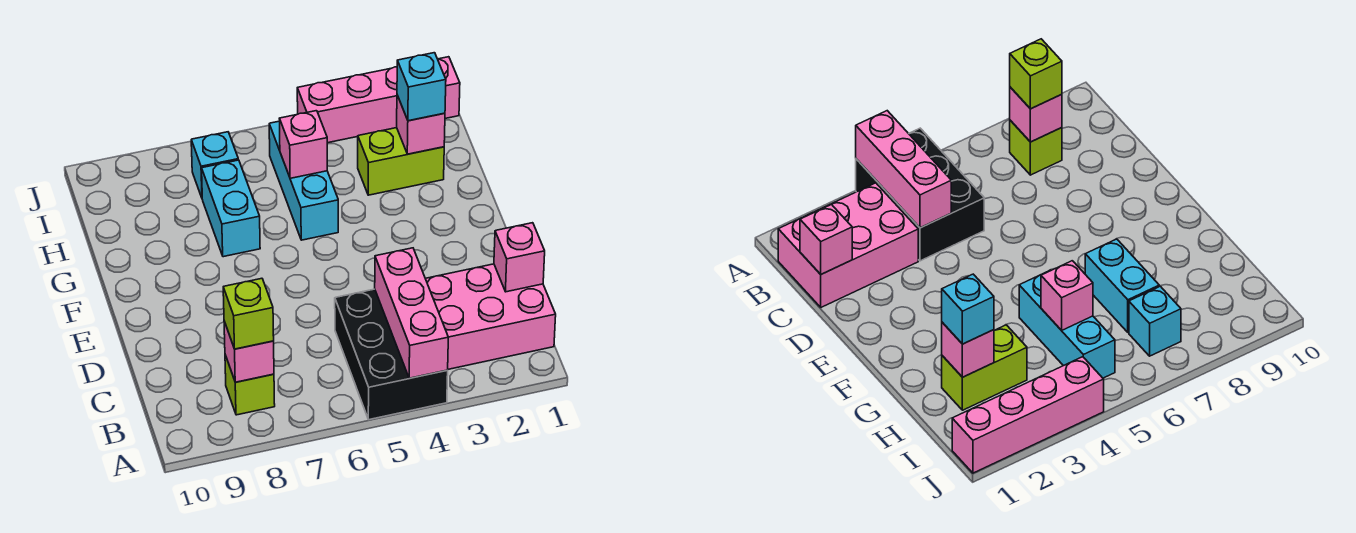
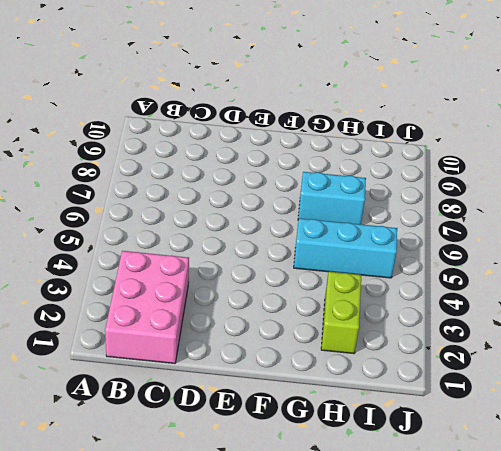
none -> black 2x3 brick [335,289,448,420]
none -> lime 1x1 brick [225,355,275,415]
none -> cyan 1x1 brick [191,132,238,198]

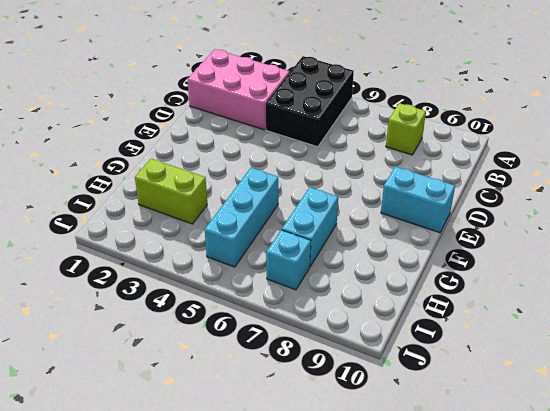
cyan 1x2 brick [381,167,455,233] -> none
none -> pink 1x4 brick [297,57,460,143]
none -> pink 1x3 brick [375,248,448,378]
none -> pink 1x1 brick [224,321,274,382]

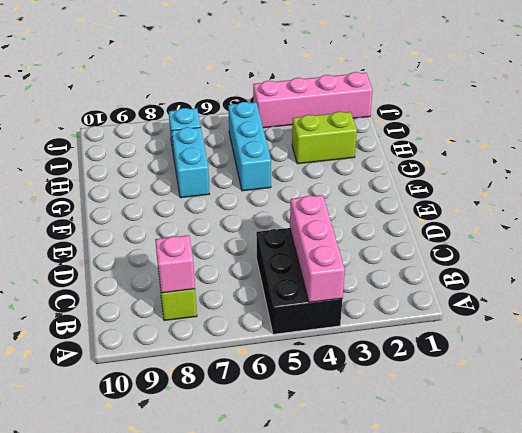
none -> pink 2x3 brick [425,264,556,369]
none -> pink 1x1 brick [494,223,545,292]
none -> pink 1x1 brick [397,95,445,154]

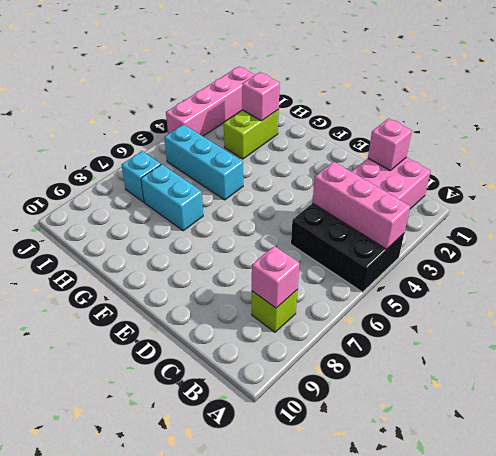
none -> pink 1x1 brick [279,111,327,178]
none -> lime 1x1 brick [223,278,274,349]
none -> cyan 1x1 brick [397,53,446,121]

